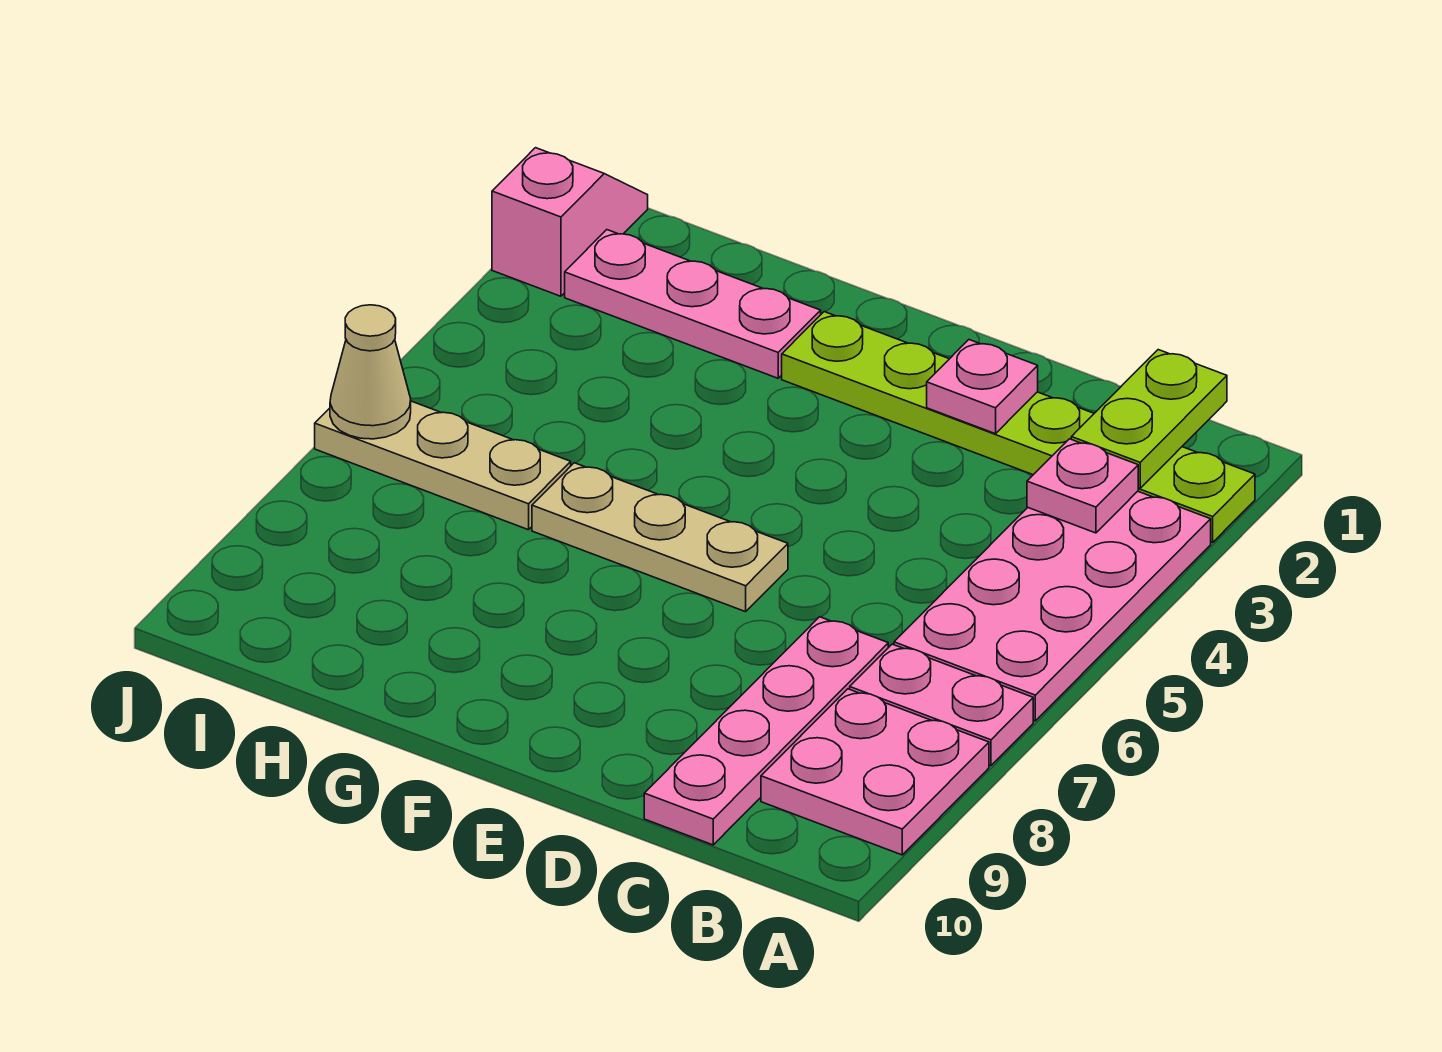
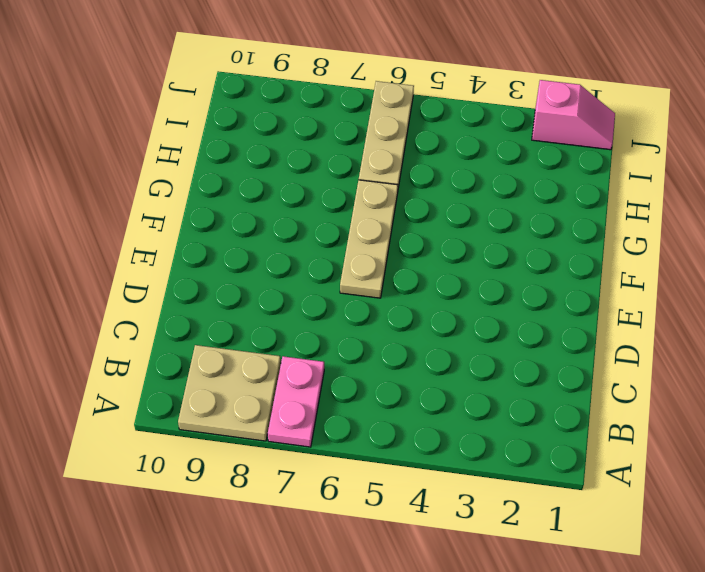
tan 2x2 plate [178,345,281,441] -> pink 2x2 plate [761,689,989,855]
none -> lime 1x6 plate [782,312,1255,542]
none -> pink 2x4 plate [894,491,1211,721]
none -> pink 1x4 plate [644,617,888,845]

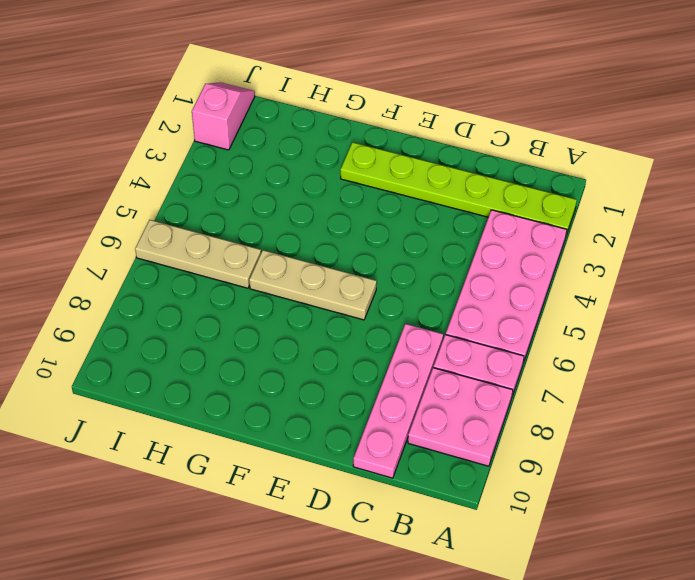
none -> pink 1x3 plate [565,230,821,378]
none -> lime 1x2 plate [1071,350,1227,488]
none -> pink 1x1 plate [1027,439,1138,533]

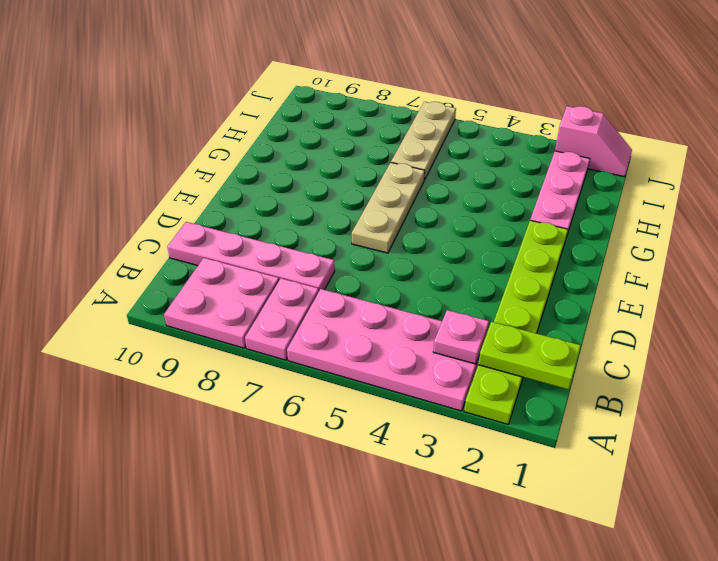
none -> pink 1x1 plate [927,340,1038,434]
none -> tan 1x1 cone [330,305,411,439]

